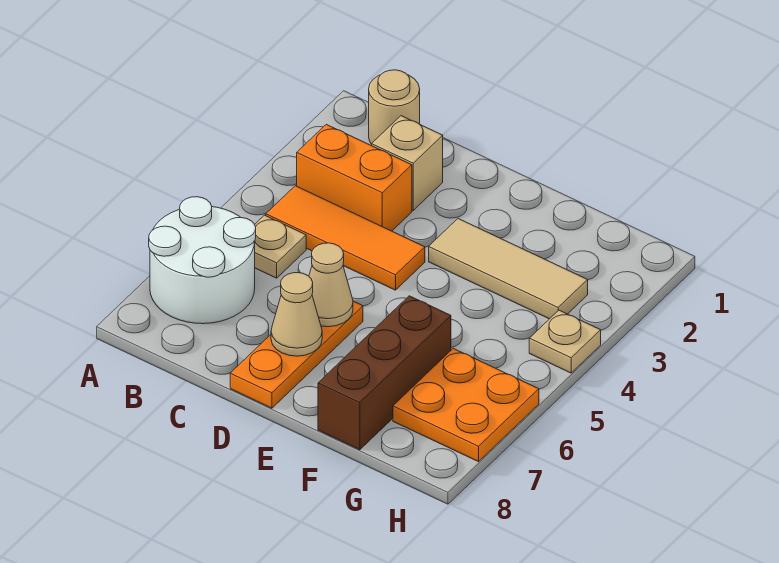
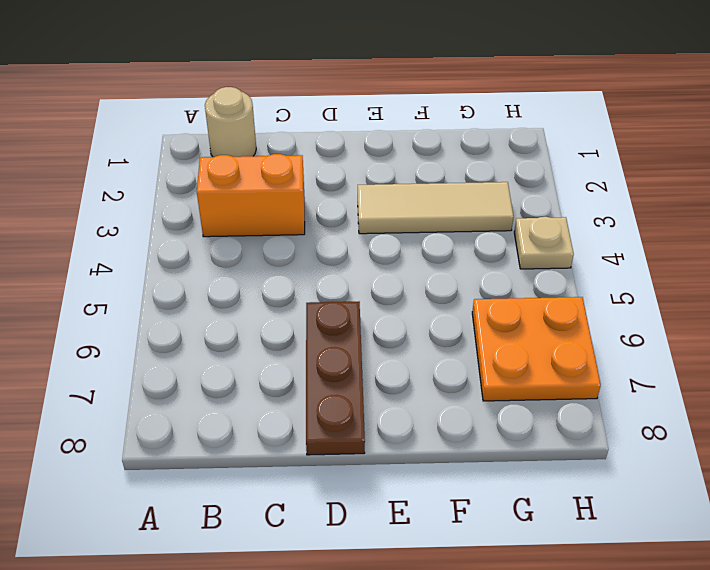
brown 1x3 plate [306,302,365,455] -> orange 1x3 plate [230,301,363,408]
none -> white 2x2 round brick [149,197,256,324]
none -> orange 1x3 tile [266,186,425,290]
none -> tan 1x1 plate [255,215,306,278]

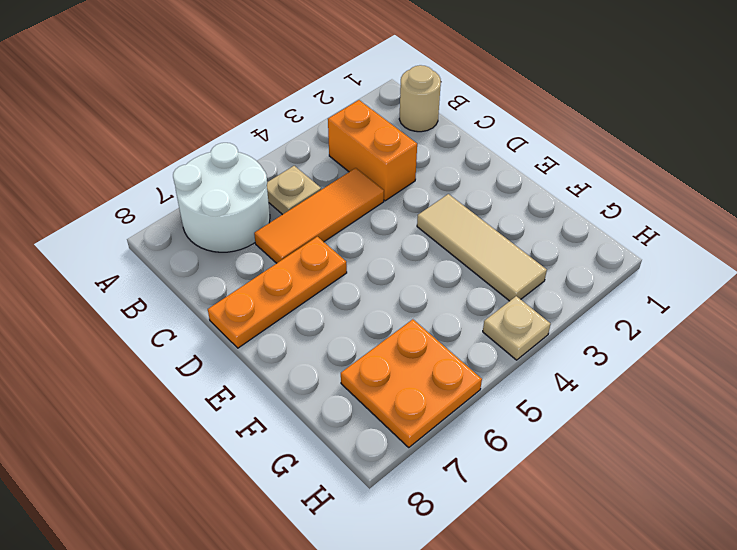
orange 1x3 tile [254,168,384,263] -> orange 1x3 tile turned to [266,186,425,290]
none -> tan 1x1 brick [372,116,443,210]
none -> brown 1x3 brick [318,296,451,450]
none -> tan 1x1 cone [309,243,353,327]

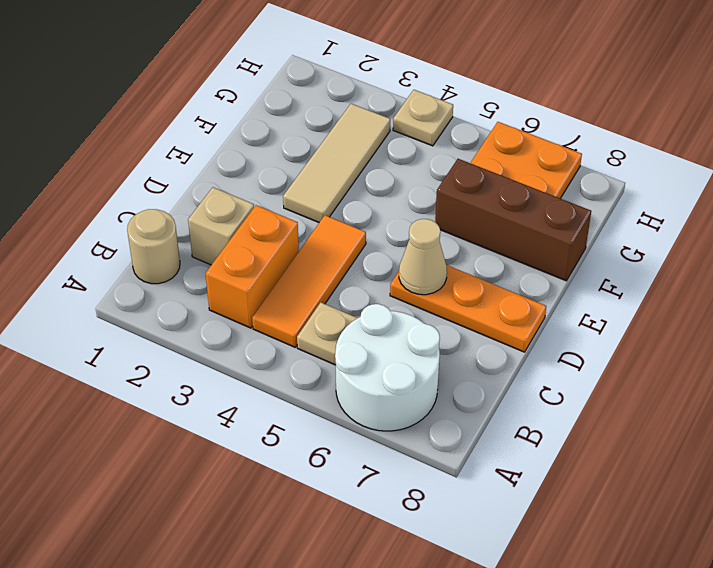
none -> tan 1x1 cone [271,273,322,356]

